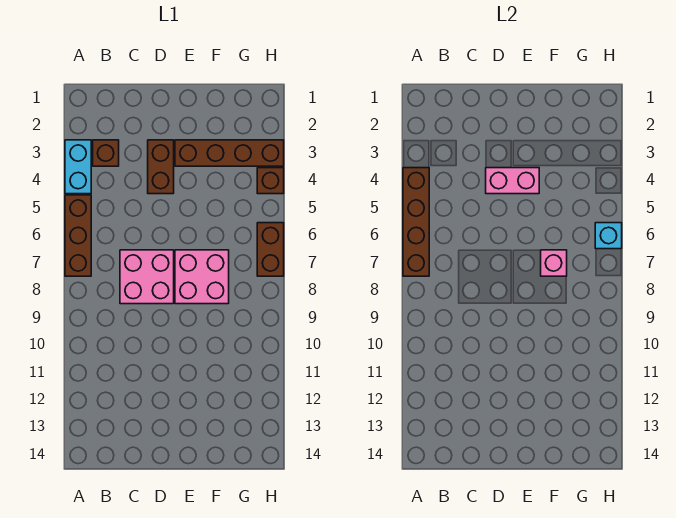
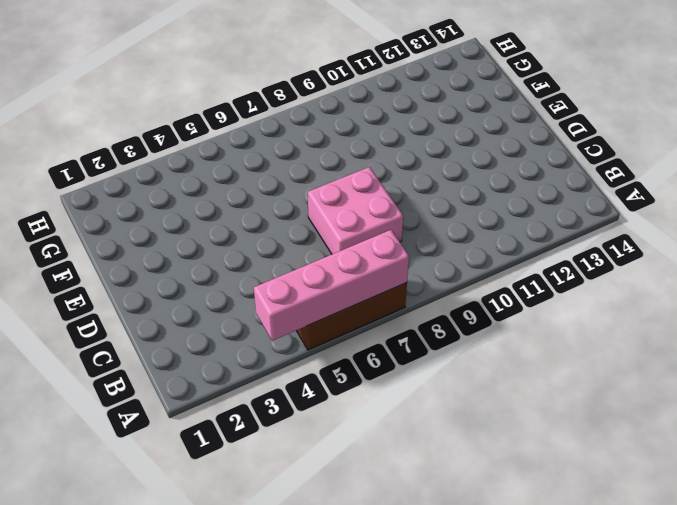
pink 1x4 brick [254,230,409,341] -> brown 1x4 brick [403,168,429,276]
none -> cyan 1x2 brick [65,140,91,194]
none -> brown 1x1 brick [93,140,119,166]
none -> brown 1x2 brick [148,140,174,194]

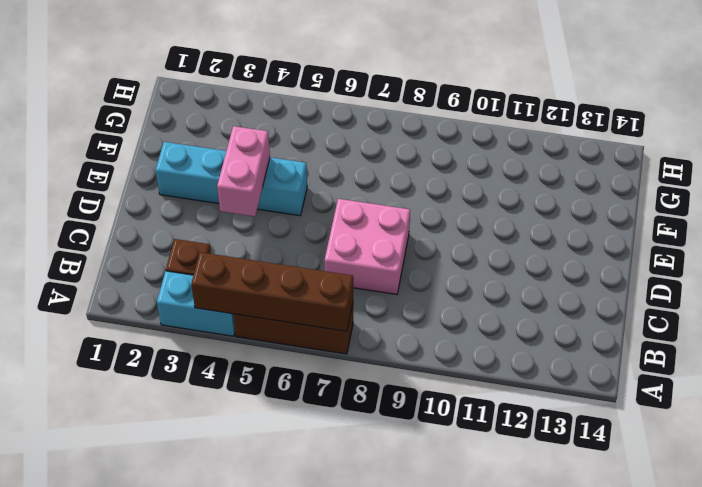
cyan 1x4 brick [156,142,307,216] -> brown 1x4 brick [175,140,284,166]
none -> brown 1x2 brick [148,140,174,194]
none -> pink 2x2 brick [175,250,229,304]
none -> brown 1x1 brick [257,168,284,194]

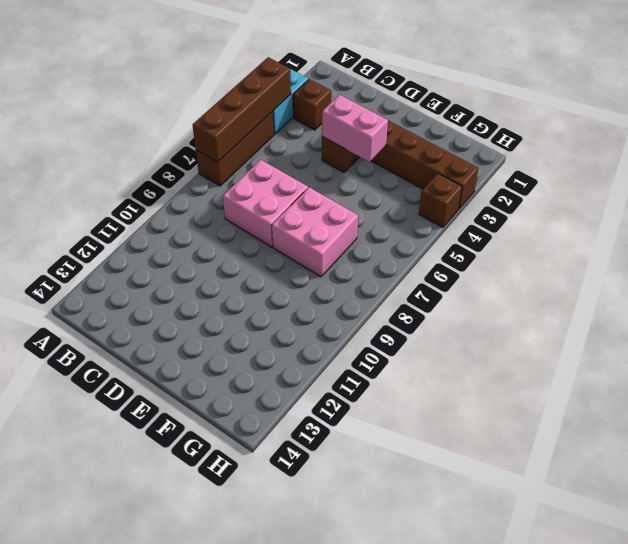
none -> brown 1x2 brick [257,223,284,276]
none -> pink 1x1 brick [541,250,567,276]
none -> cyan 1x1 brick [595,223,622,249]

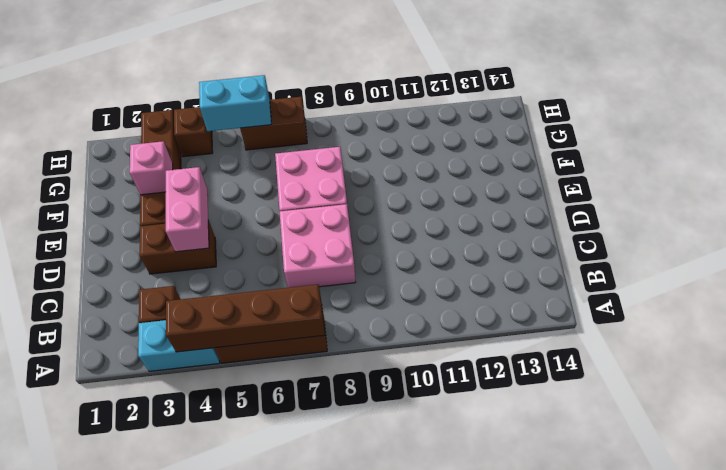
pink 1x1 brick [130,141,173,195] -> pink 1x1 brick moved to [541,250,567,276]
cyan 1x2 brick [199,75,271,131] -> cyan 1x1 brick [595,223,622,249]

